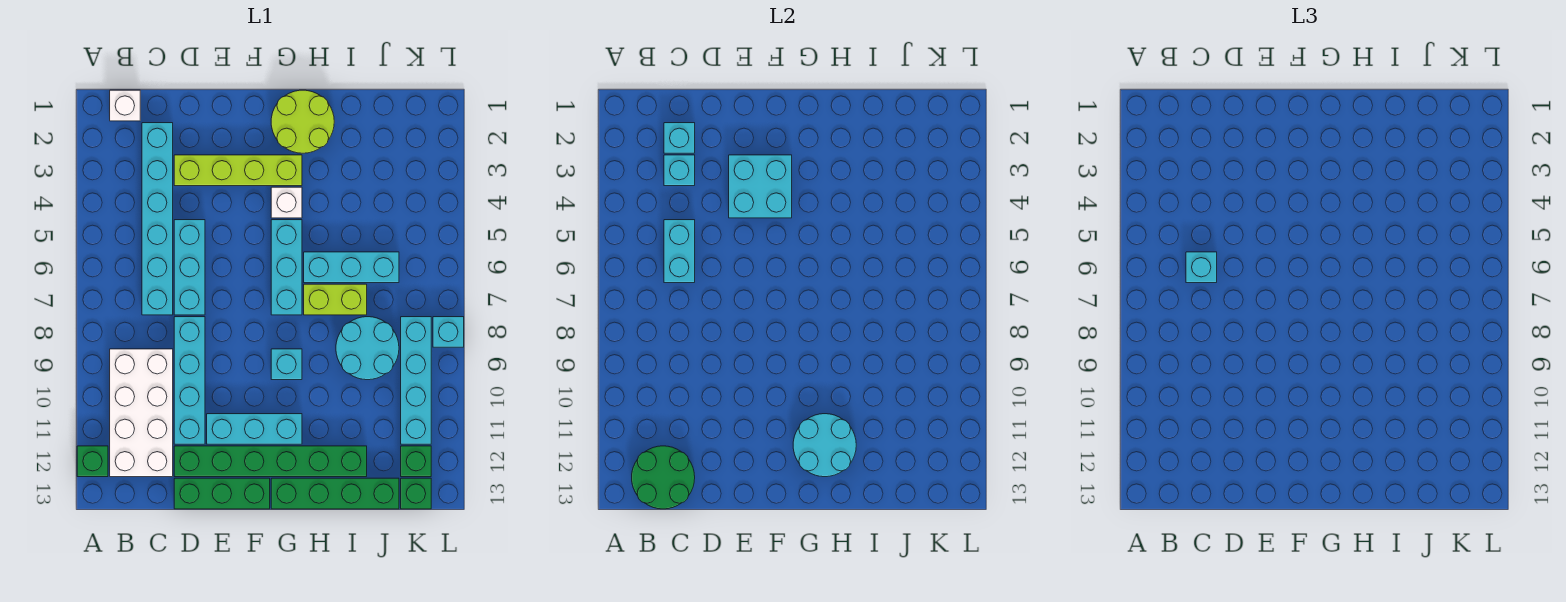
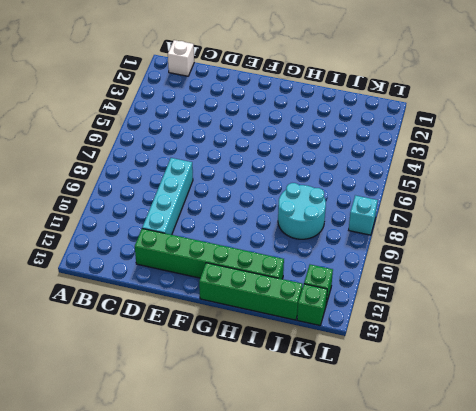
none -> green 1x1 brick [77,446,108,477]
none -> white 2x4 brick [110,349,173,477]
none -> cyan 1x6 brick [142,123,173,315]

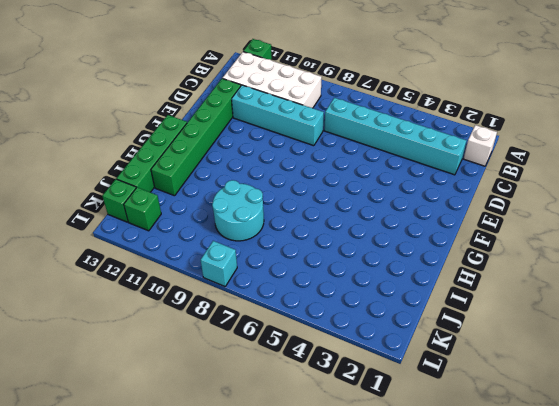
none -> lime 1x4 brick [174,155,302,186]
none -> cyan 1x3 brick [174,220,205,315]
none -> green 1x3 brick [174,478,270,509]

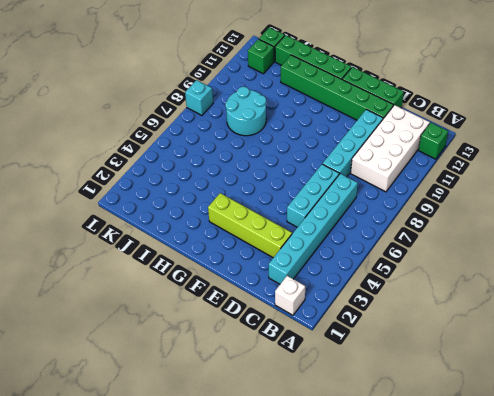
none -> cyan 1x3 brick [207,414,302,444]
none -> lime 2x2 round brick [271,90,334,153]
none -> white 1x1 brick [271,187,302,218]

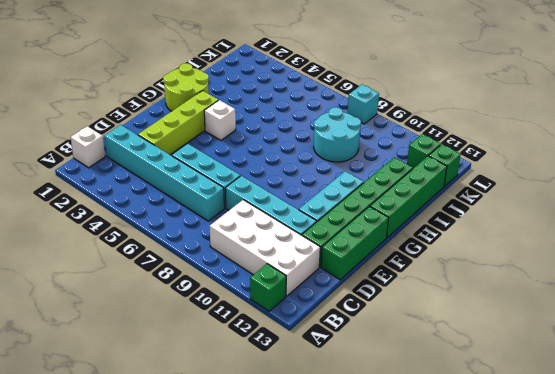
none -> cyan 1x3 brick [271,220,302,315]
none -> cyan 1x1 brick [271,349,302,380]
none -> cyan 1x3 brick [304,252,399,283]

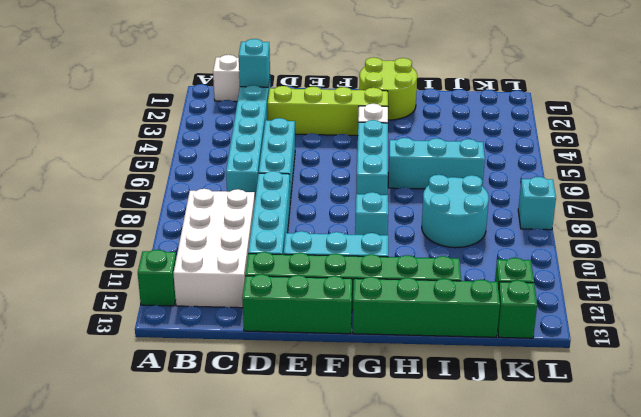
none -> lime 1x2 brick [304,284,367,315]
none -> cyan 1x4 brick [401,317,431,444]
none -> green 2x2 round brick [632,446,695,509]

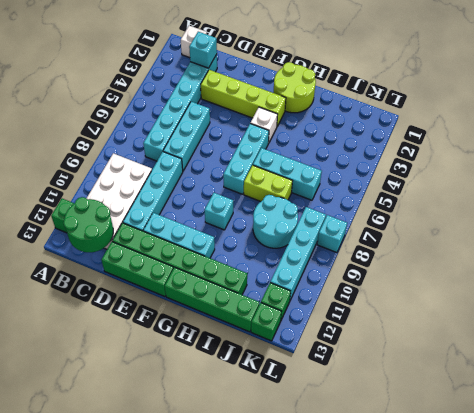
none -> cyan 1x1 brick [664,155,695,186]
none -> cyan 1x2 brick [664,220,695,283]
none -> cyan 2x2 brick [729,155,792,218]

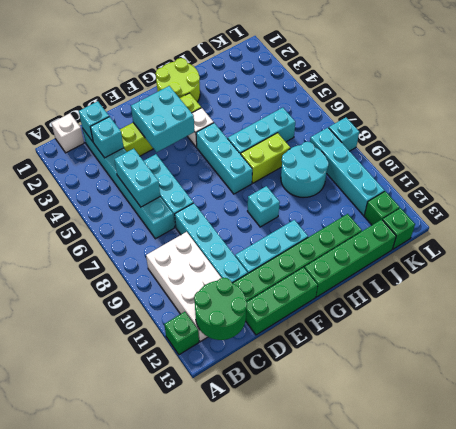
none -> cyan 2x2 round brick [793,414,856,477]
none -> cyan 1x1 brick [1186,252,1217,283]

